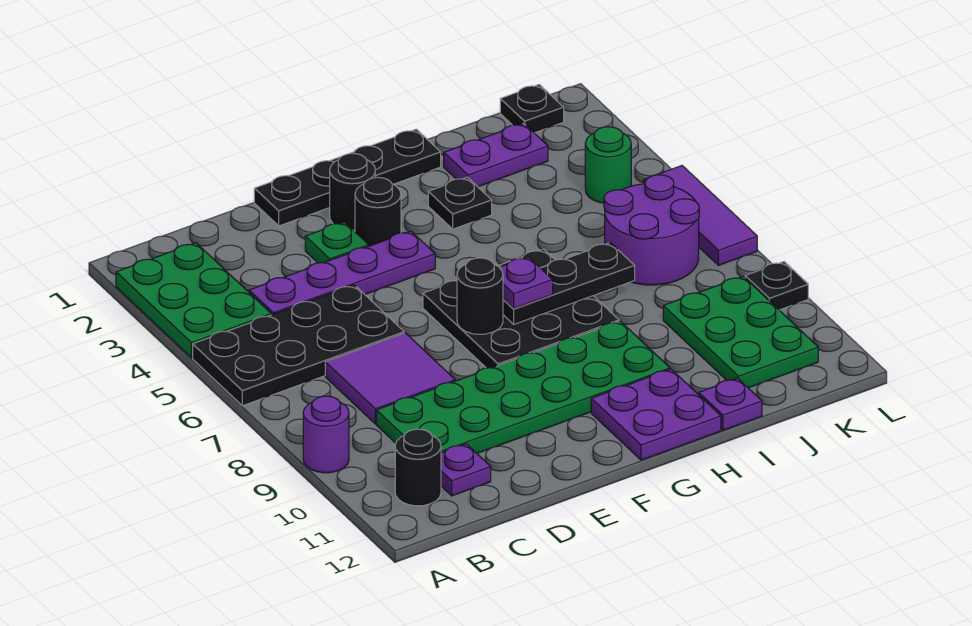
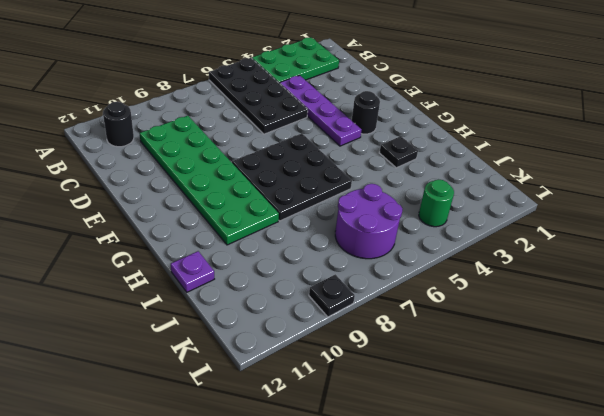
none -> purple 1x1 round brick [303,396,349,473]
none -> purple 2x2 tile [325,333,455,424]
none -> purple 1x1 plate [441,444,491,496]

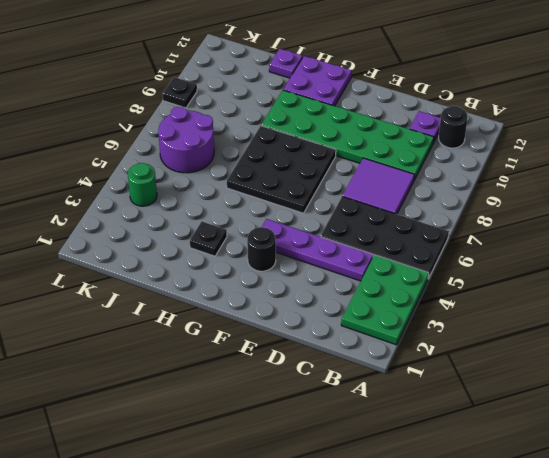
none -> purple 1x1 round brick [303,396,349,473]
none -> black 1x4 plate [254,129,441,226]
none -> green 1x1 plate [305,222,369,263]

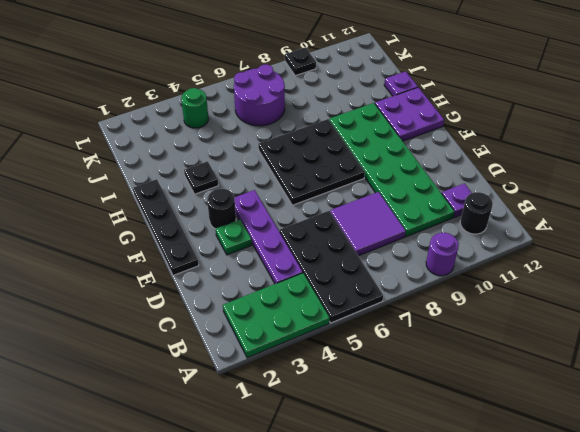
none -> black 1x1 round brick [330,153,375,230]
none -> purple 1x2 plate [444,123,548,187]
none -> green 2x3 plate [663,277,818,388]

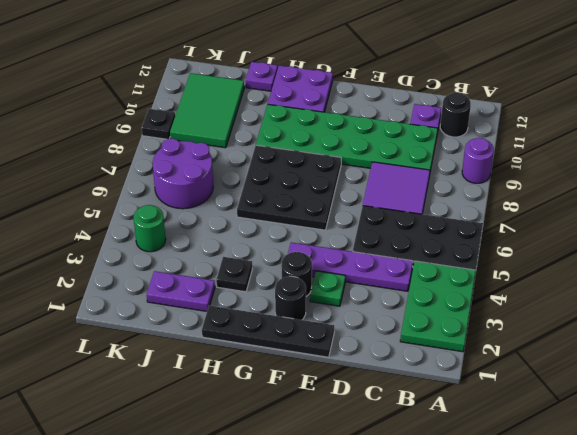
green 2x3 tile [170,73,244,148] -> green 2x3 plate [663,277,818,388]
none -> black 1x1 plate [500,84,564,133]
none -> purple 1x3 tile [643,166,757,265]
none -> black 1x1 round brick [457,258,503,334]

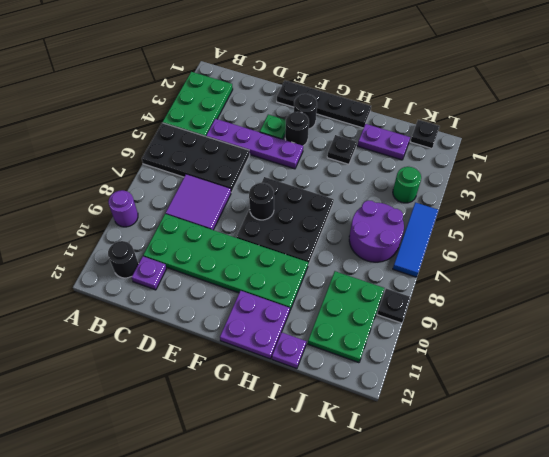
blue 1x3 tile [393,202,438,277] -> purple 1x3 tile [643,166,757,265]
none -> black 1x3 plate [503,243,635,324]
none -> purple 1x1 plate [500,257,553,309]

